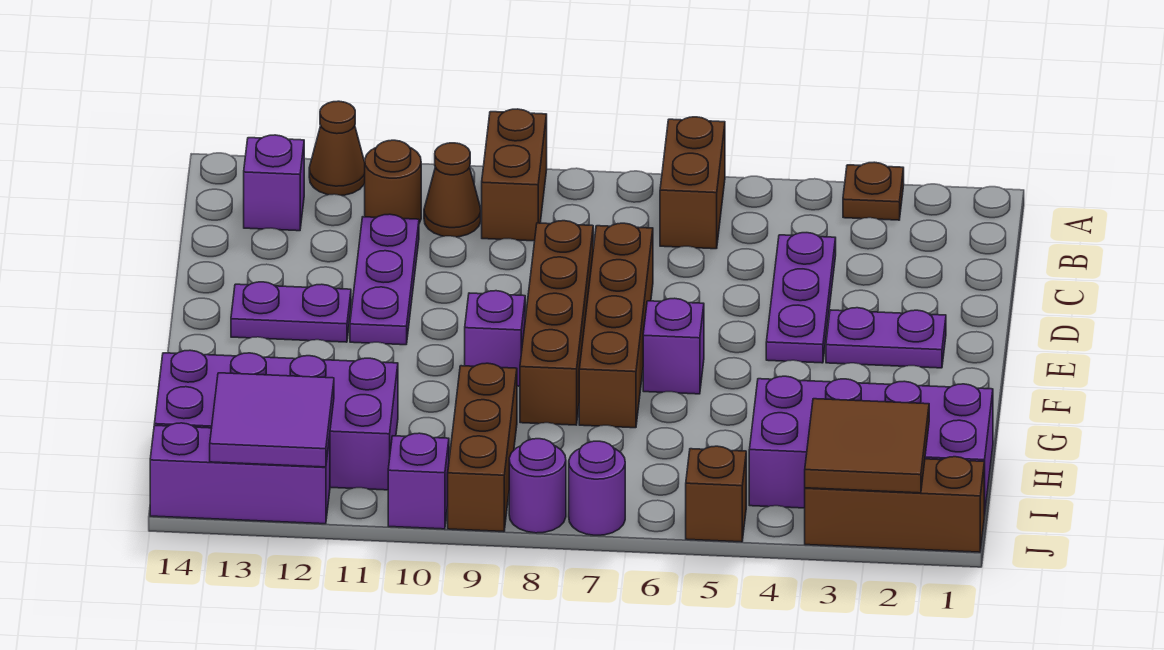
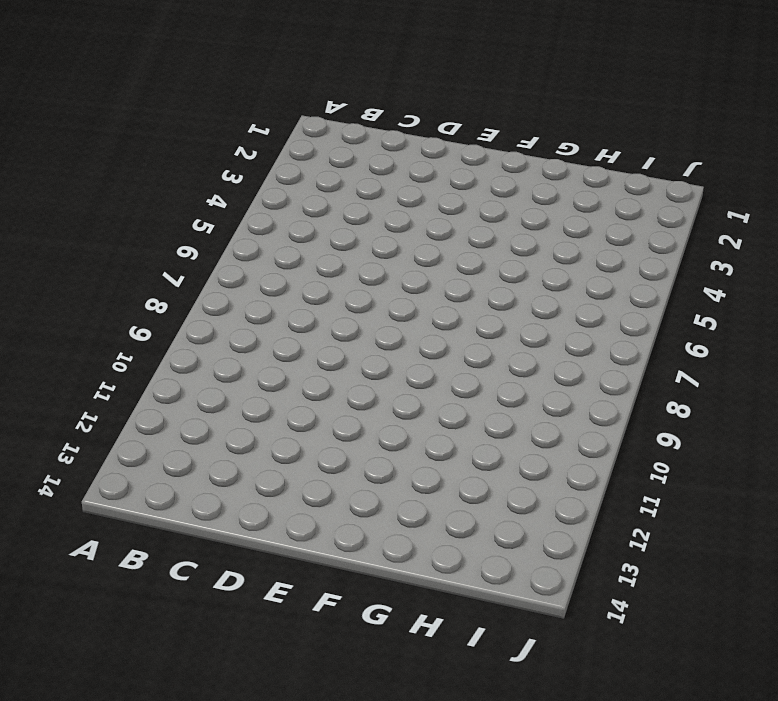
none -> brown 1x1 plate [843,162,904,220]
none -> brown 1x2 brick [660,117,725,249]
none -> brown 1x2 brick [482,109,547,241]

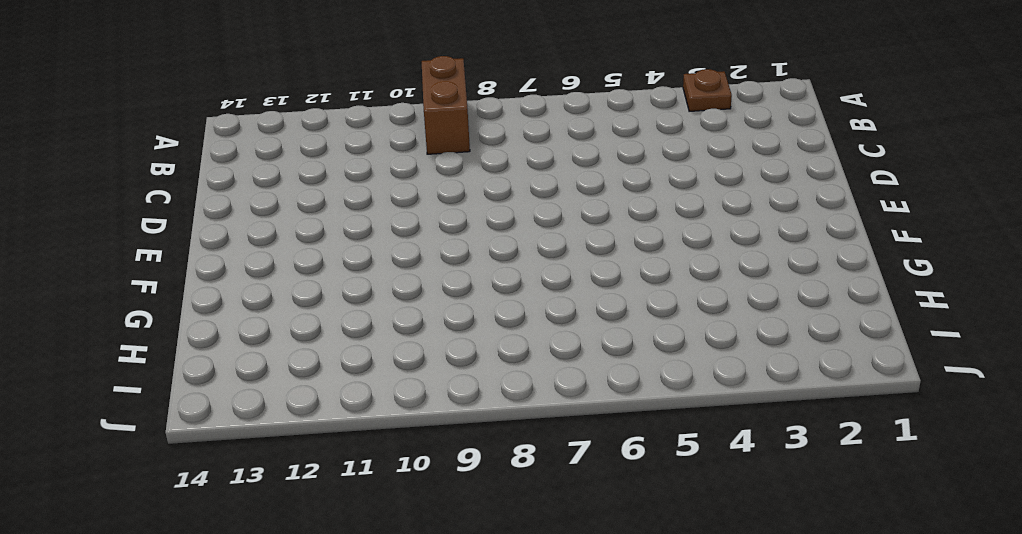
none -> brown 1x2 brick [660,117,725,249]
none -> brown 1x1 cone [309,101,365,195]
none -> brown 1x1 cone [424,143,481,237]

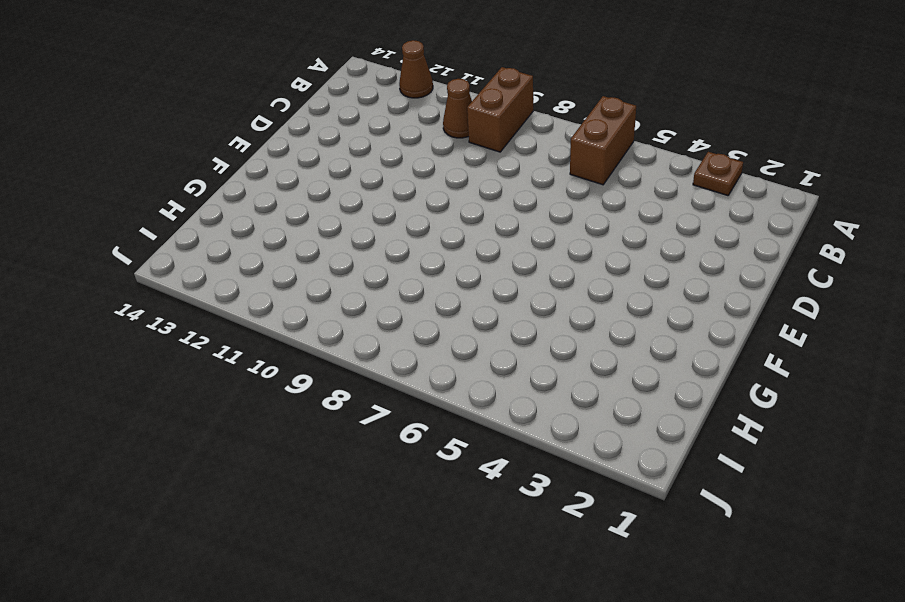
none -> brown 1x1 round brick [365,140,421,223]
none -> purple 1x1 brick [244,135,304,231]
none -> purple 1x3 plate [766,233,836,363]

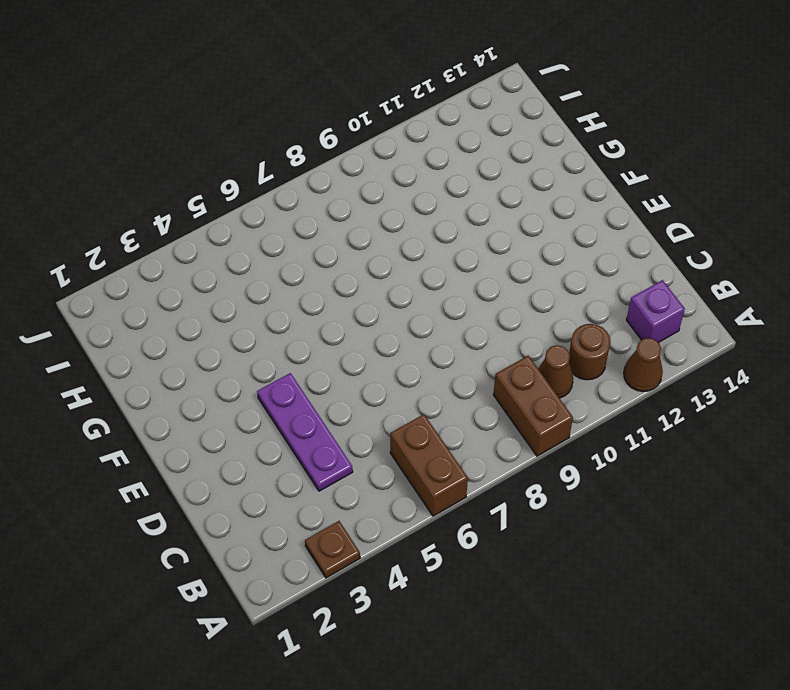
none -> purple 1x3 plate [350,214,419,345]
none -> brown 1x4 brick [579,223,653,428]
none -> brown 1x4 brick [520,221,593,425]

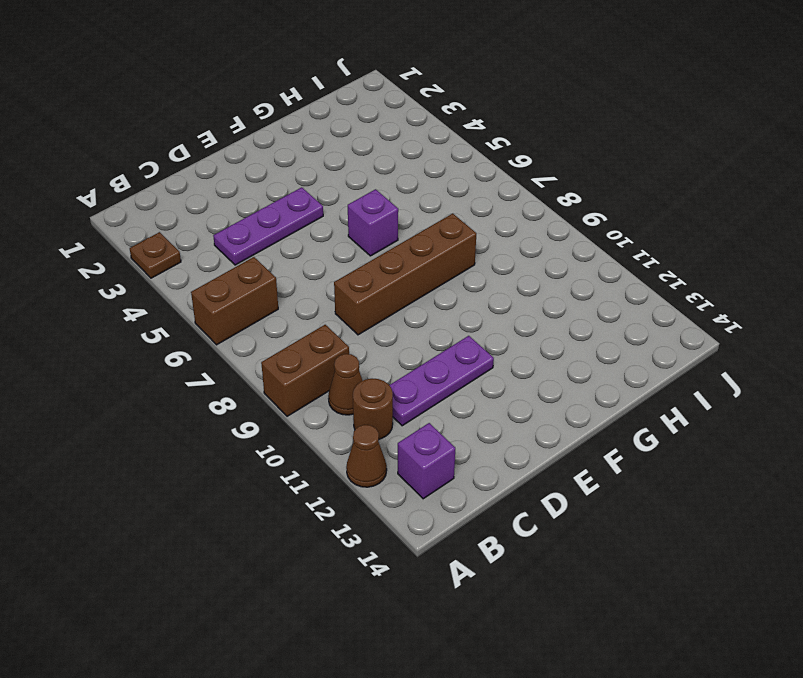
none -> brown 1x4 brick [579,223,653,428]
none -> purple 1x2 plate [826,308,946,368]
none -> purple 1x2 plate [231,282,351,342]

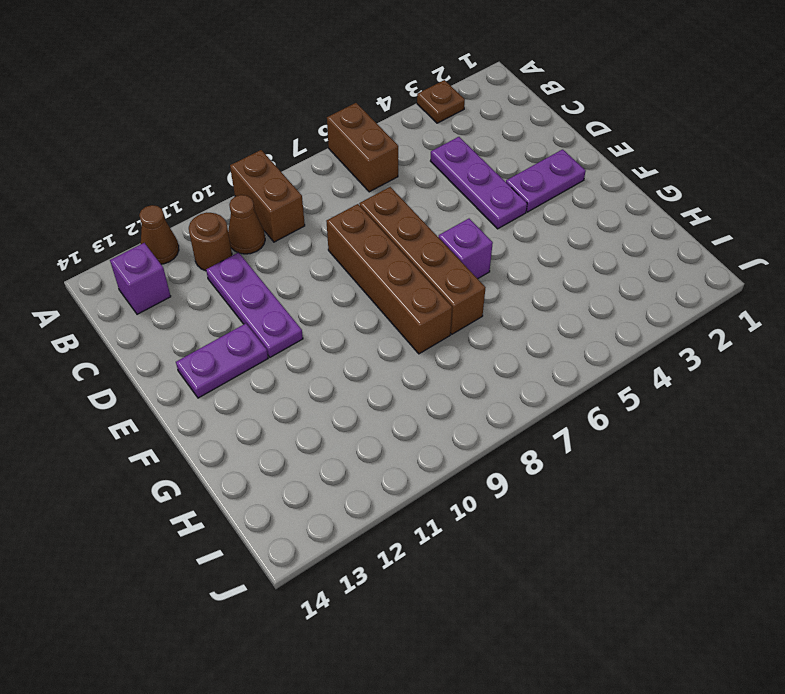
none -> purple 1x1 brick [465,291,525,386]
none -> purple 2x4 brick [749,376,993,516]
none -> brown 1x3 brick [448,363,517,532]

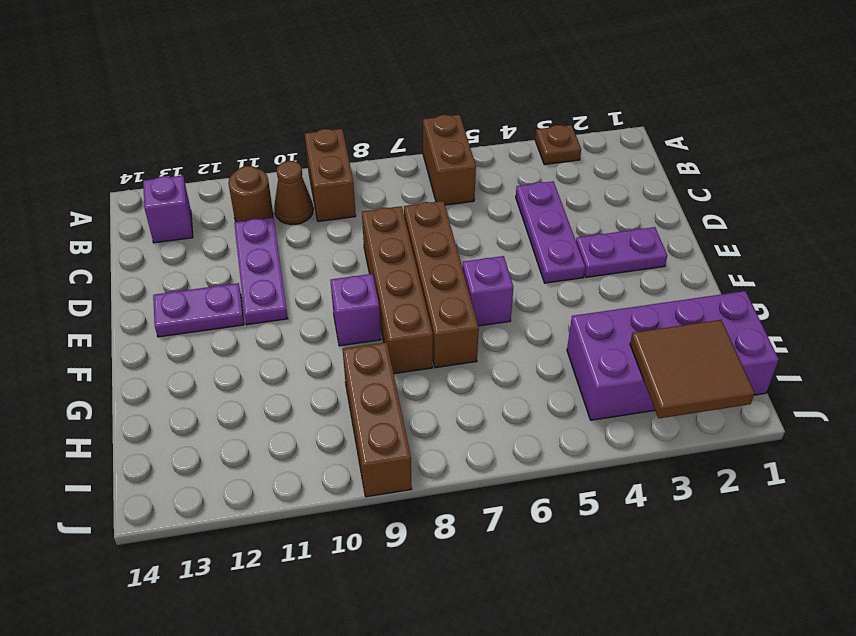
none -> brown 1x1 cone [309,101,365,195]
none -> purple 2x4 brick [154,350,398,490]
none -> brown 1x3 brick [805,457,984,552]

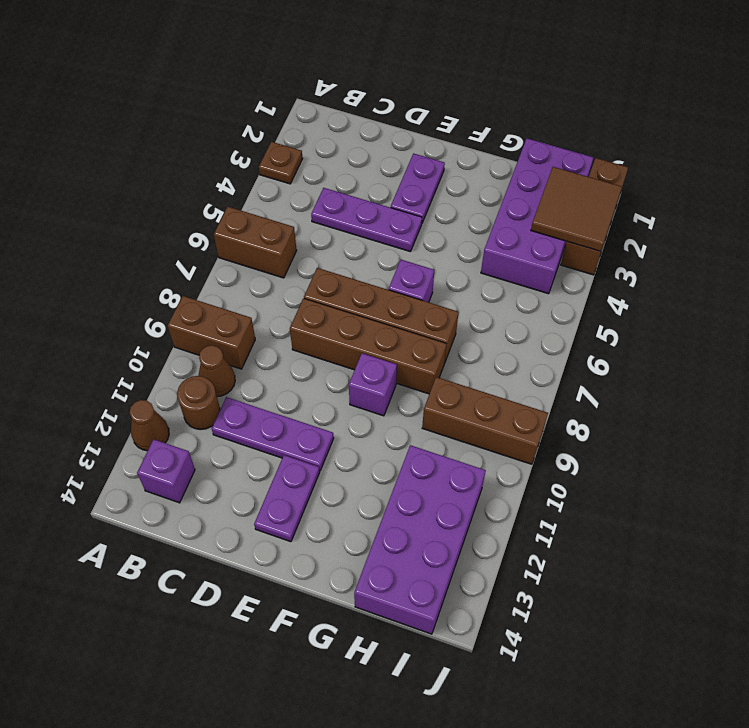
none -> brown 1x1 brick [686,446,746,542]
none -> purple 1x1 round brick [569,441,625,535]
none -> purple 1x1 round brick [509,439,566,533]

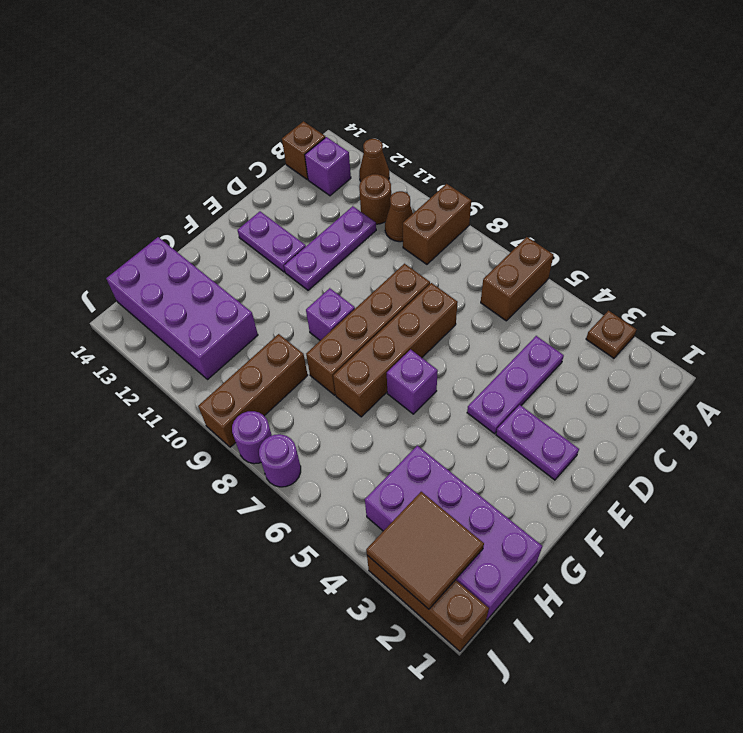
brown 1x1 brick [282,121,325,179] -> brown 1x1 brick moved to [686,446,746,542]
none -> purple 1x1 brick [388,433,449,529]
none -> purple 1x3 brick [150,423,330,524]
none -> purple 2x2 tile [210,373,334,467]

